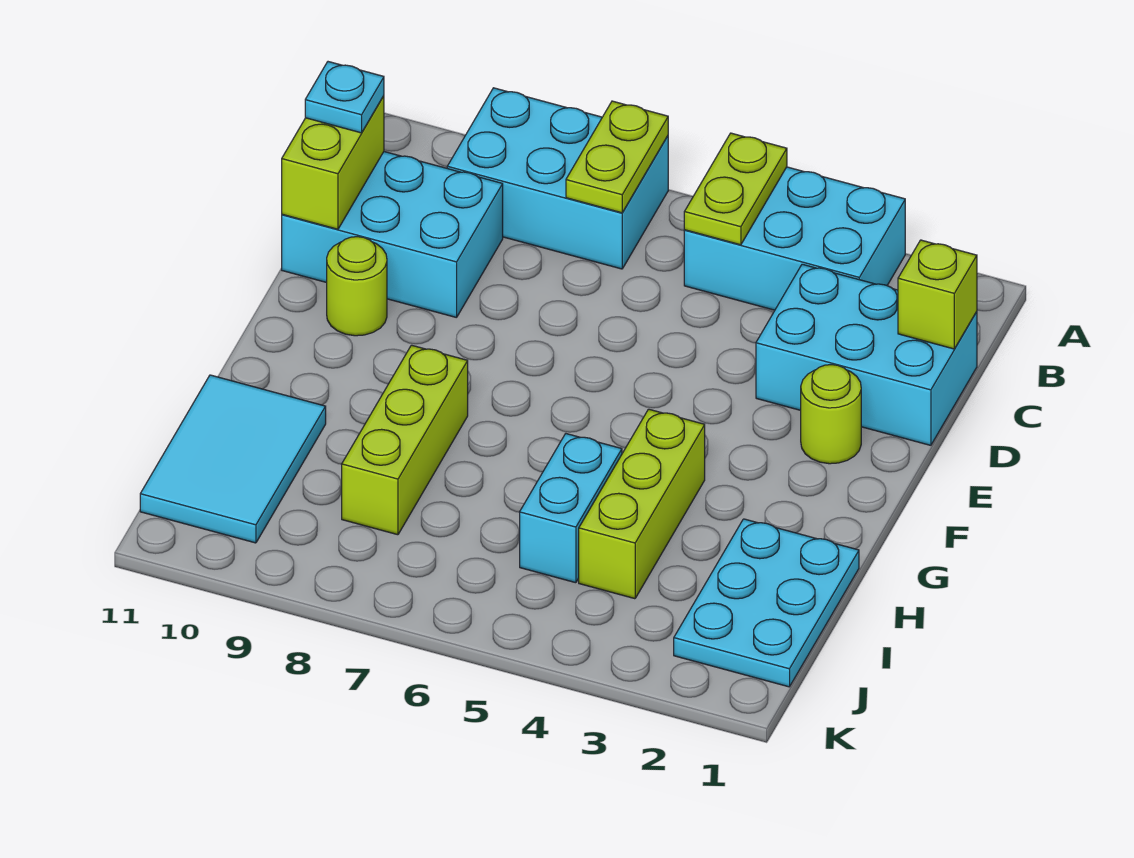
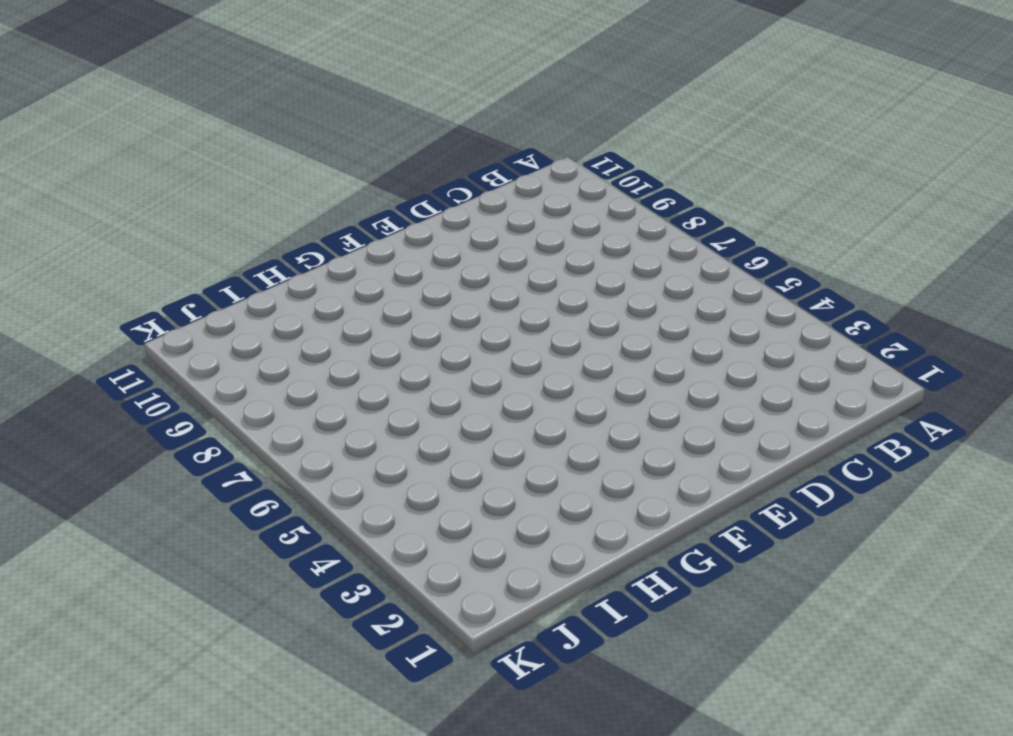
none -> cyan 2x3 brick [684,167,905,310]
none -> cyan 2x3 brick [447,88,668,269]
none -> cyan 2x3 brick [756,264,977,445]

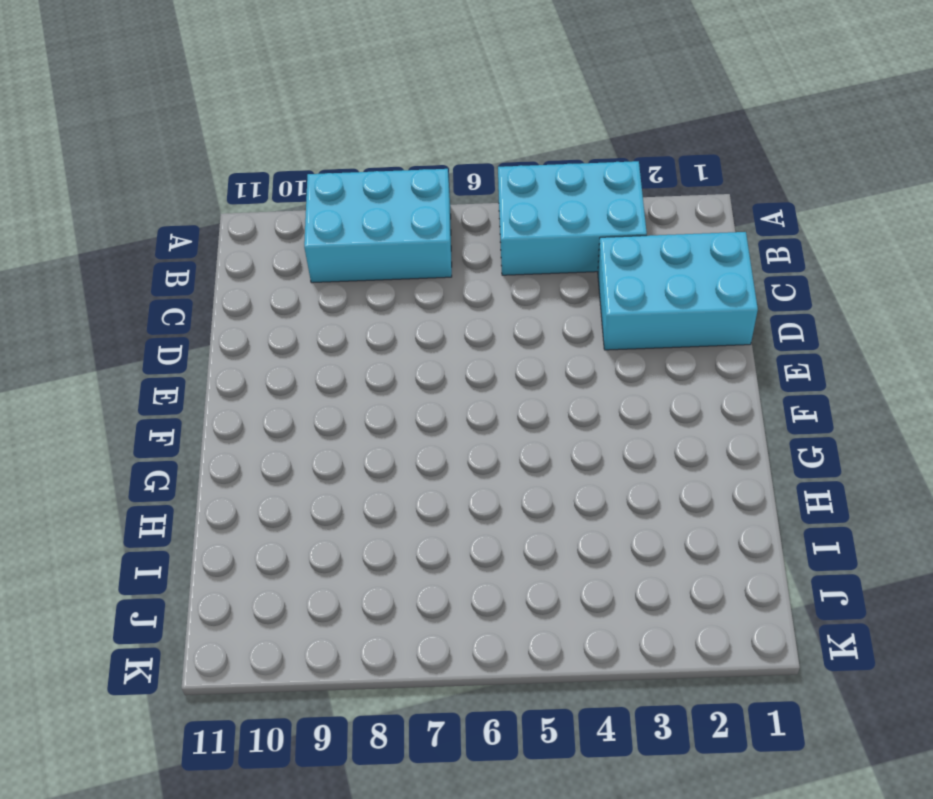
none -> cyan 2x3 brick [282,152,503,318]
none -> lime 1x1 round brick [801,365,861,464]
none -> lime 1x1 round brick [327,237,387,336]

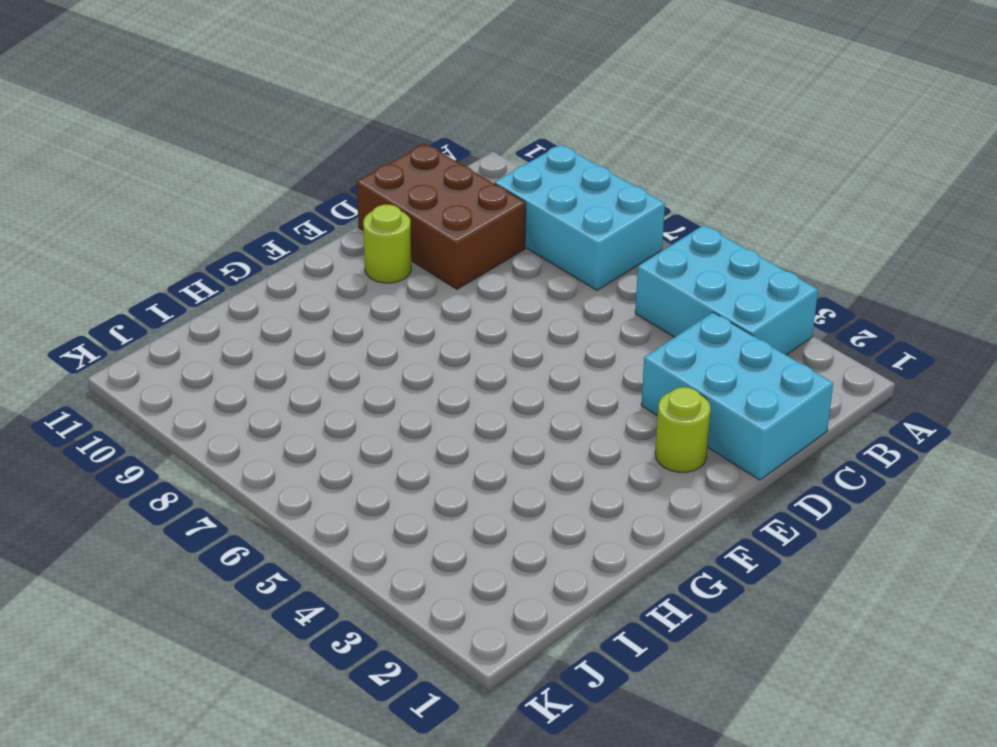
brown 2x3 brick [357,144,526,289] -> cyan 2x3 brick [282,152,503,318]
none -> lime 1x3 brick [579,409,705,599]
none -> lime 1x3 brick [342,345,468,535]
none -> cyan 2x3 plate [674,519,859,687]

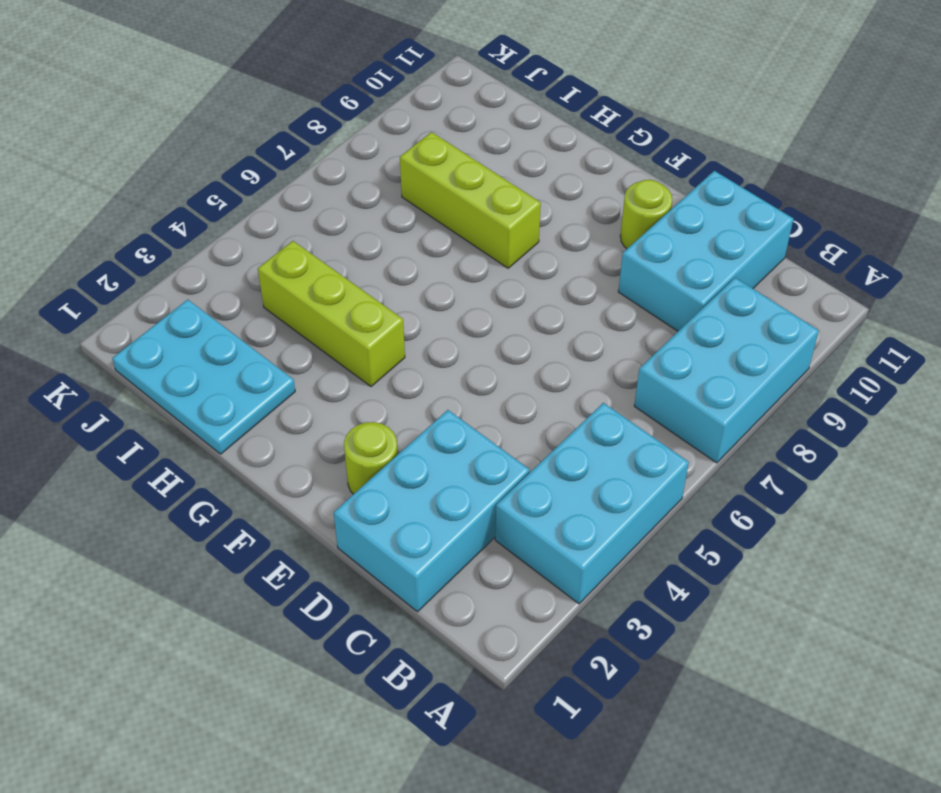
none -> cyan 1x2 brick [520,434,622,583]
none -> cyan 2x3 tile [140,375,326,543]
none -> lime 1x2 plate [684,133,787,245]

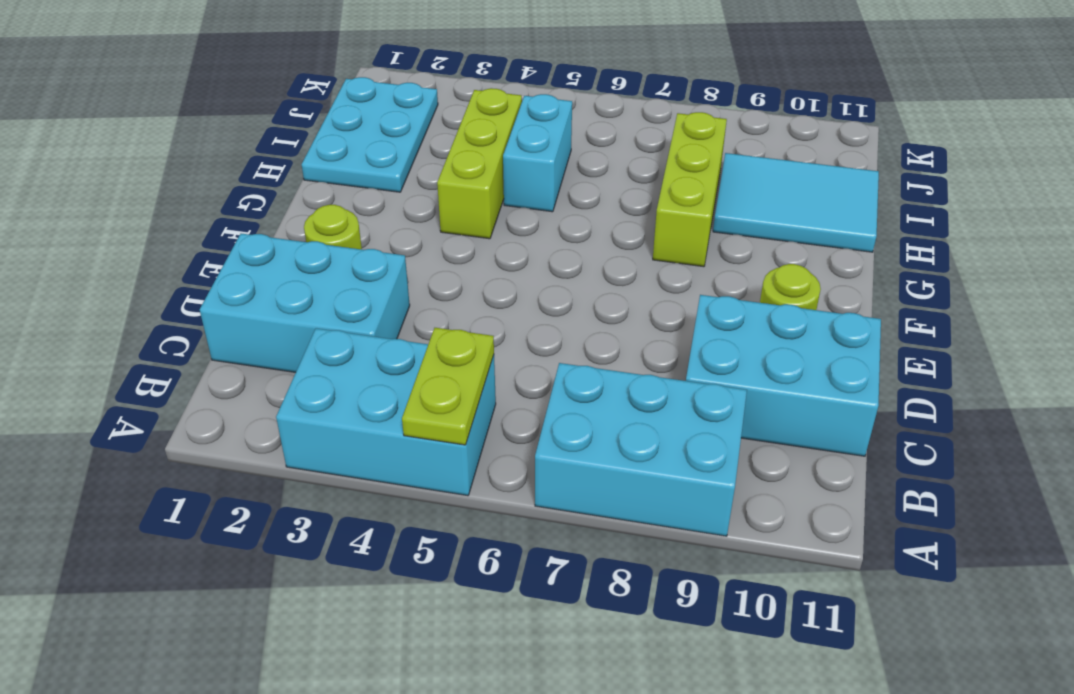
cyan 2x3 tile [713,153,879,252] -> cyan 2x3 tile turned to [140,375,326,543]
none -> lime 1x2 plate [566,101,668,213]
none -> lime 1x1 brick [898,240,977,349]
none -> lime 1x2 brick [282,96,384,229]

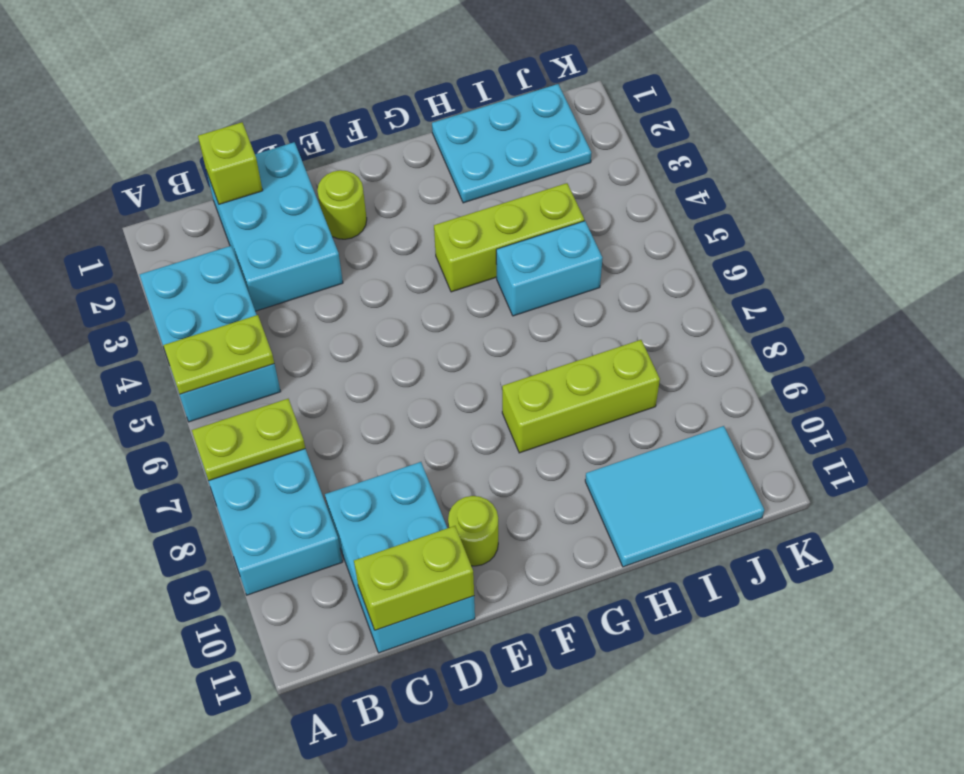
none -> cyan 1x1 plate [305,62,384,133]

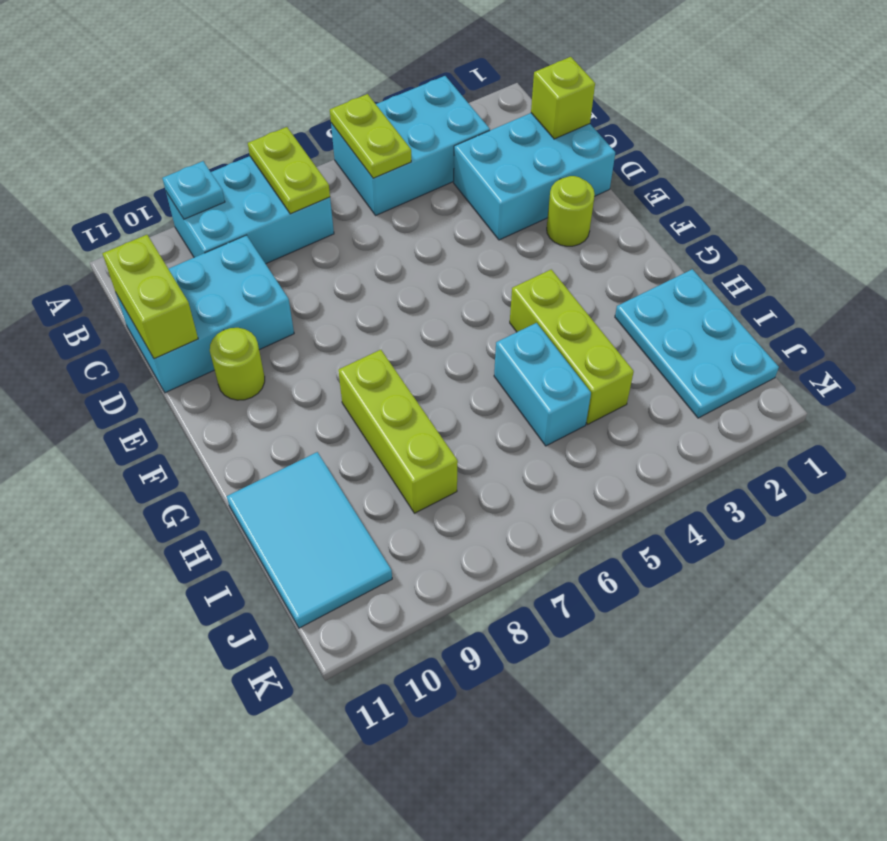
cyan 1x1 plate [163,161,225,219] -> cyan 1x1 plate moved to [305,62,384,133]

